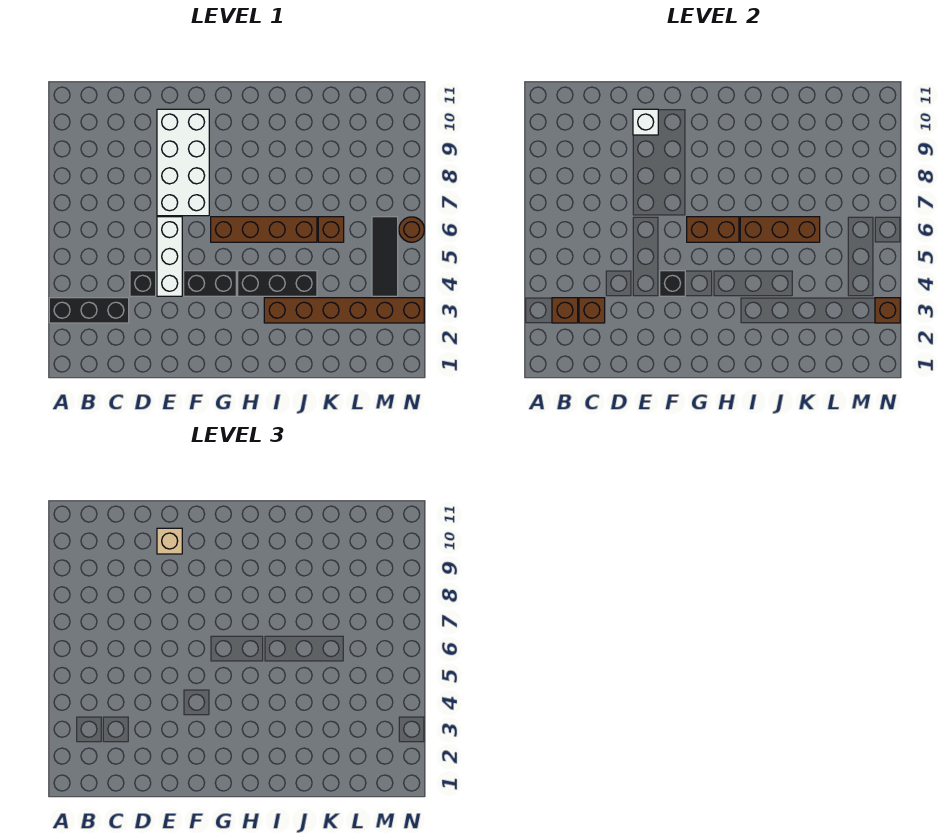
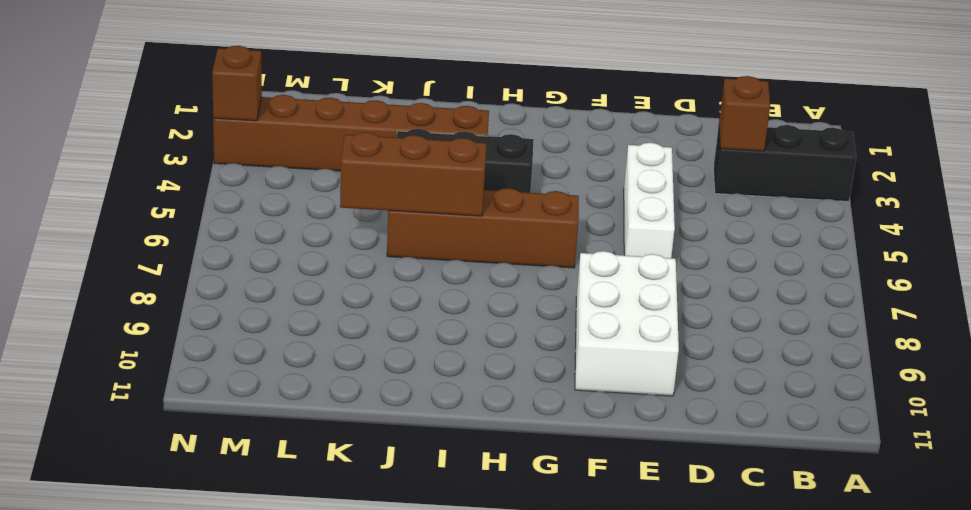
white 2x3 brick [575,251,679,396] -> white 2x4 brick [157,109,209,216]
none -> black 1x1 brick [130,271,156,296]
none -> black 1x2 brick [184,271,236,296]
none -> brown 1x1 brick [318,217,344,242]

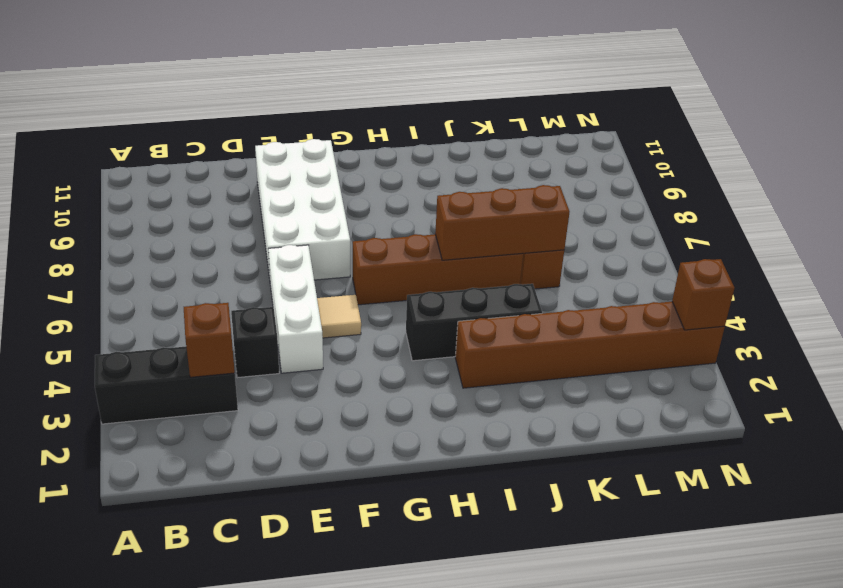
tan 1x1 tile [317,295,361,338] -> none
none -> black 1x2 brick [184,271,236,296]
none -> black 1x3 tile [372,217,398,296]
none -> brown 1x1 round brick [399,217,424,242]

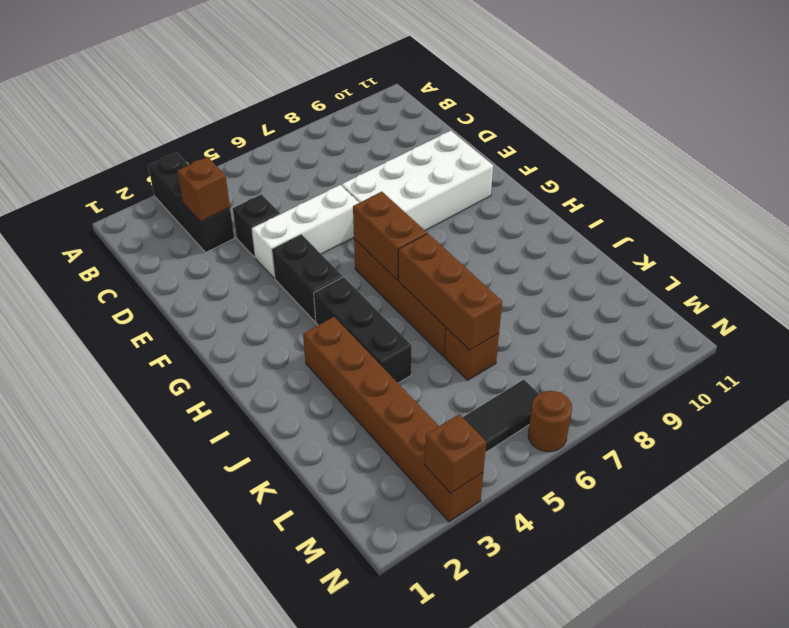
none -> brown 1x1 brick [552,298,578,323]
none -> white 1x1 brick [633,109,658,135]
none -> black 1x1 brick [660,271,685,296]

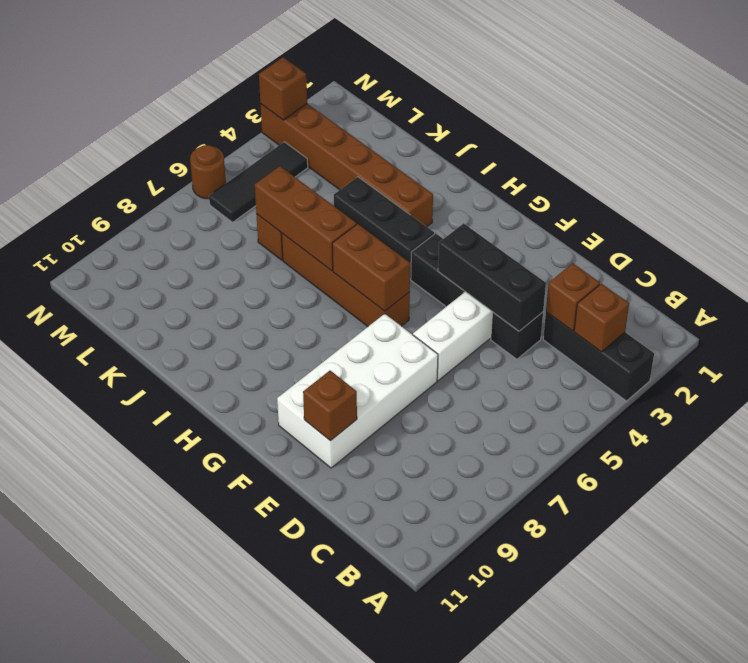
black 1x3 brick [438,223,546,331] -> black 1x1 brick [660,271,685,296]
brown 1x1 brick [303,371,357,441] -> white 1x1 brick [633,109,658,135]
none -> tan 1x1 brick [157,528,182,554]

